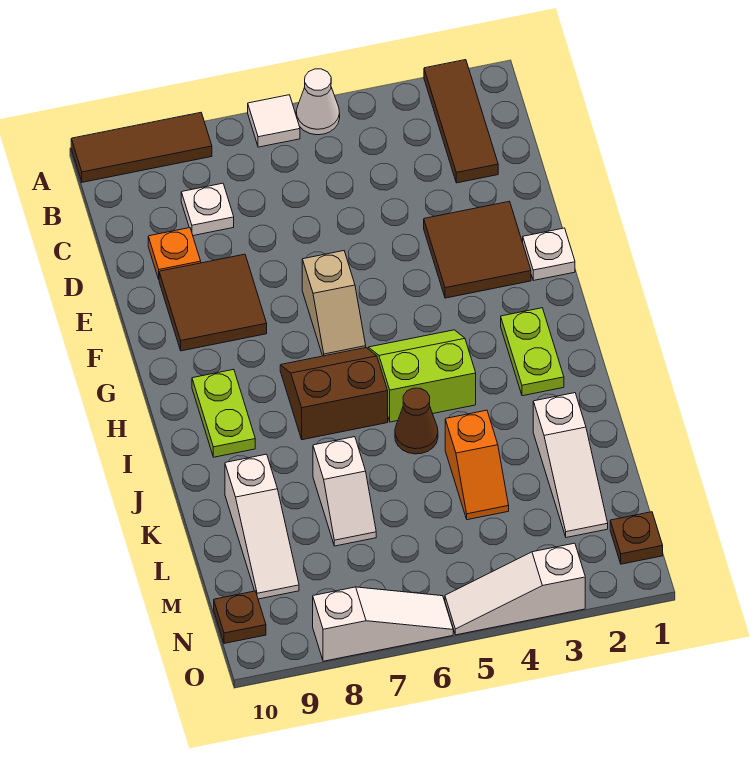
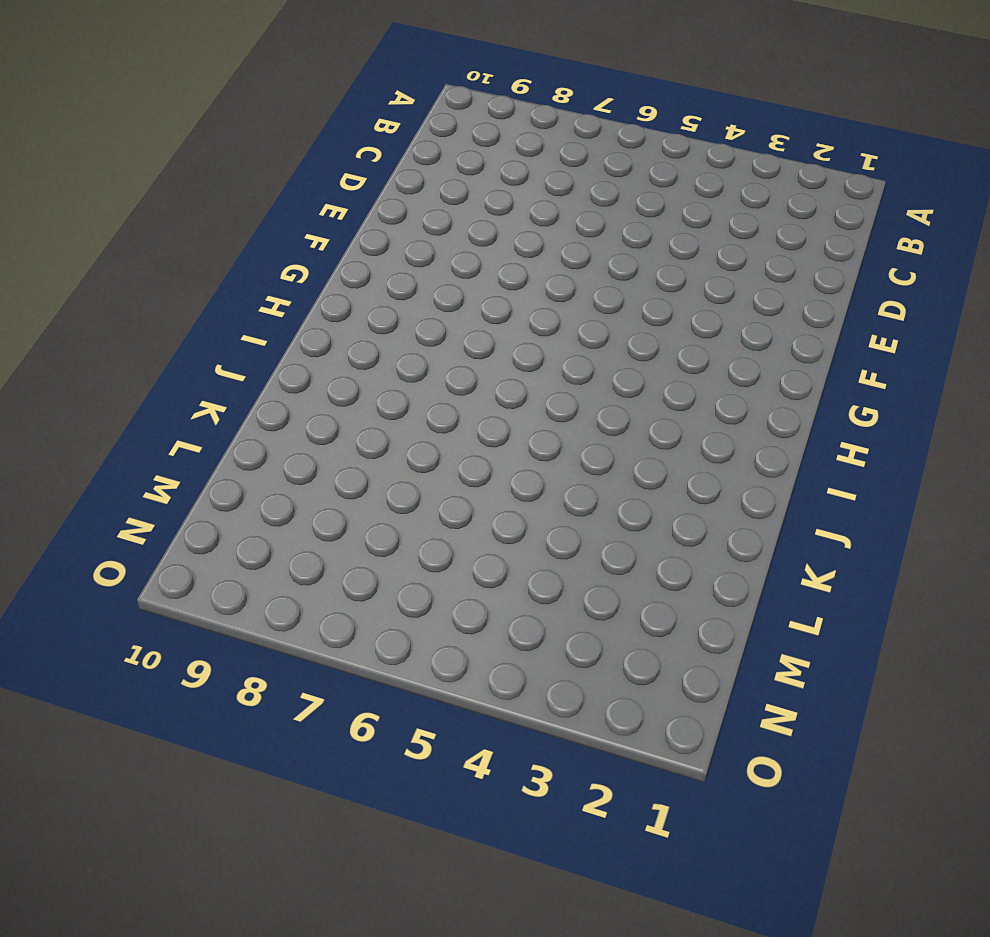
none -> brown 1x3 tile [424,60,498,183]
none -> white 1x1 cone [296,69,340,135]
none -> white 1x1 tile [248,95,300,147]

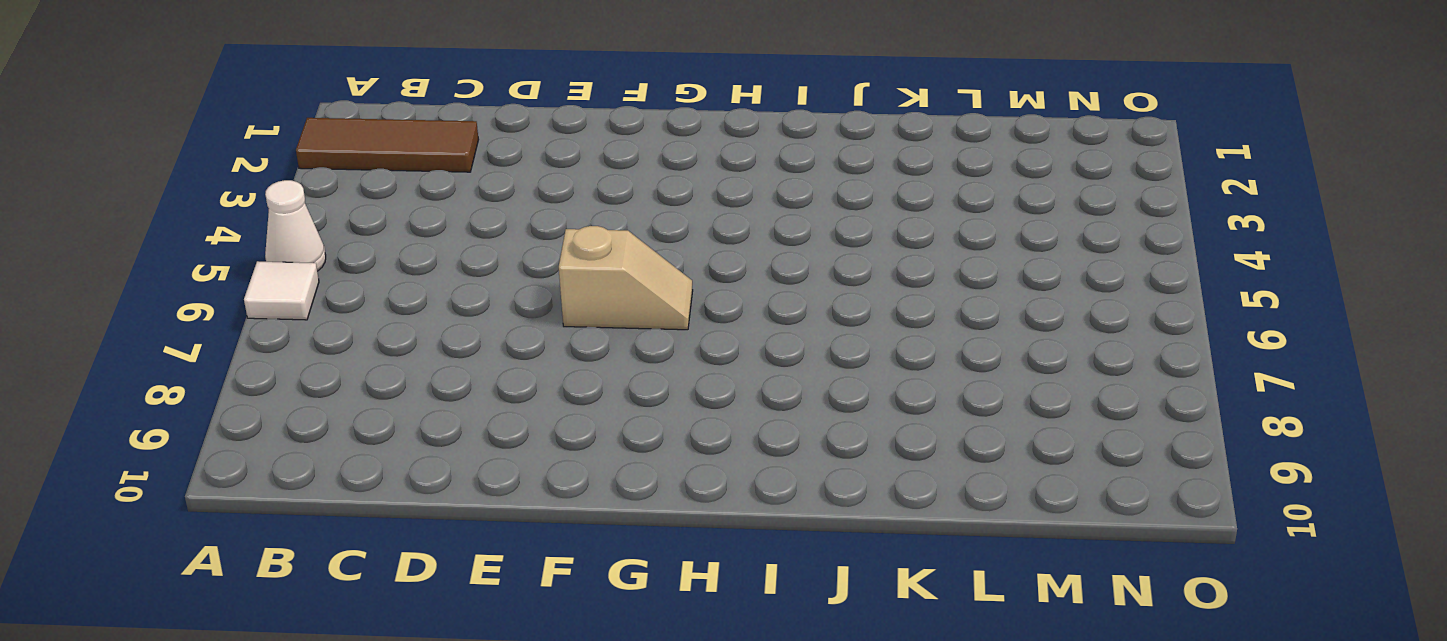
none -> brown 1x3 tile [71,113,212,182]
none -> white 1x1 plate [181,183,234,236]
none -> orange 1x1 plate [148,228,201,279]

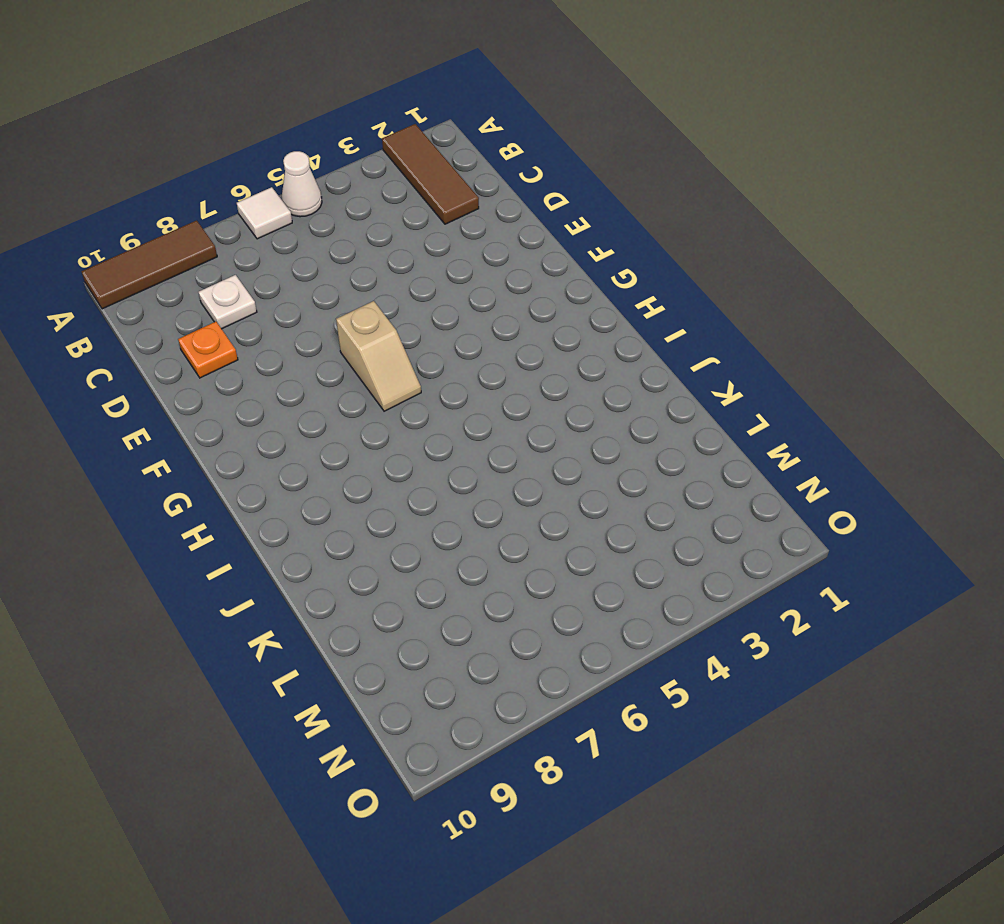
none -> brown 2x2 tile [424,201,531,298]
none -> brown 2x2 tile [159,254,267,351]
none -> white 1x1 plate [523,228,575,280]

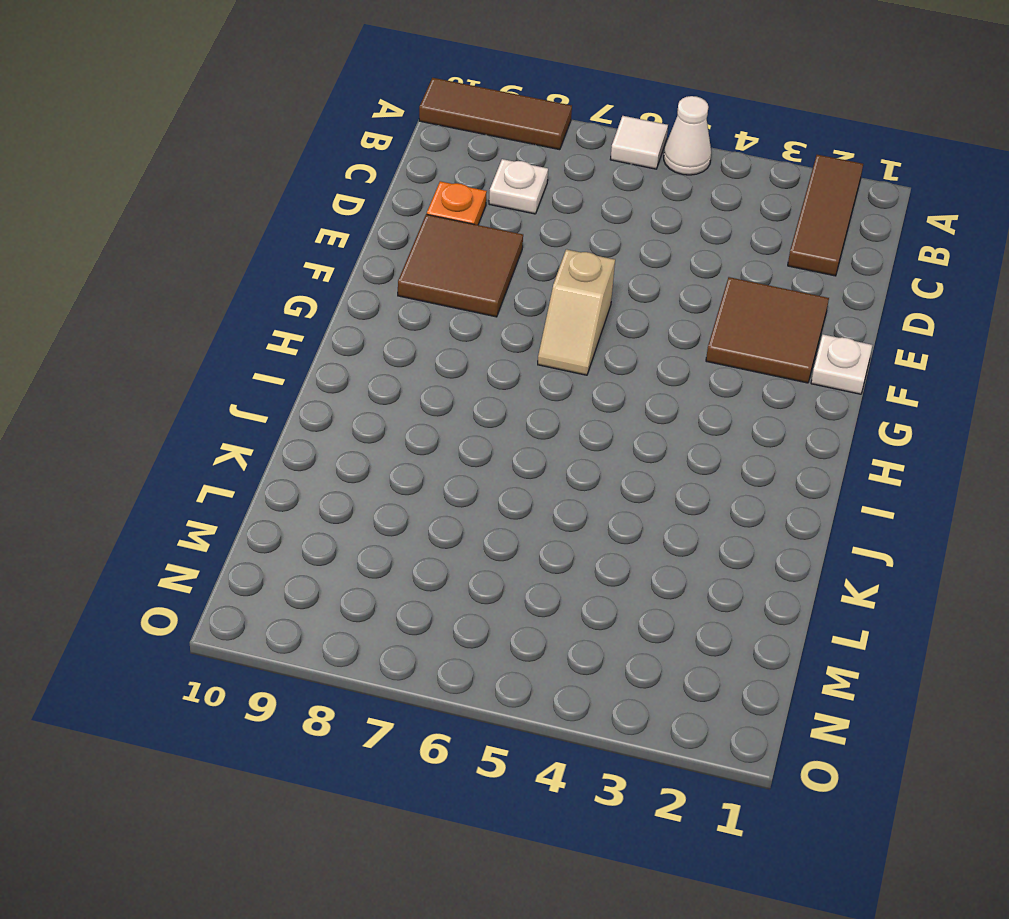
none -> lime 1x2 plate [501,308,564,396]
none -> lime 2x2 slope [368,330,476,422]
none -> brown 2x2 slope [280,348,388,440]

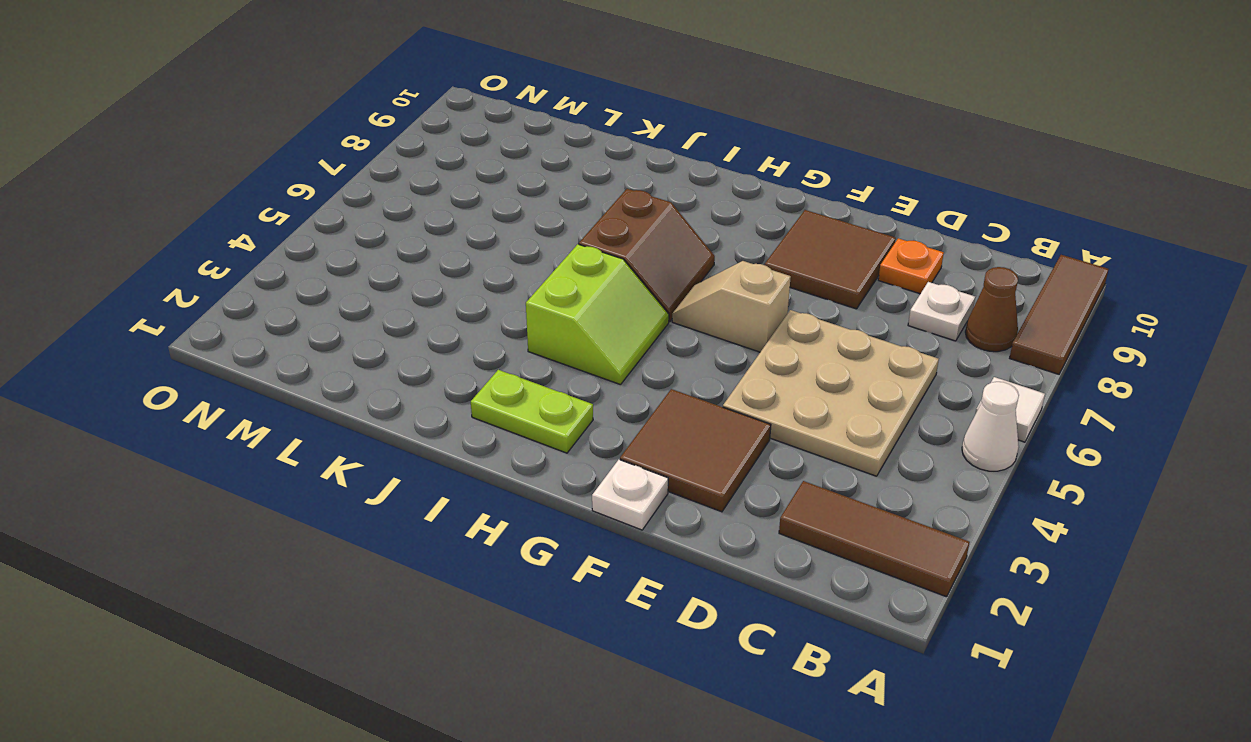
brown 1x1 cone [965,267,1018,352] -> brown 1x1 cone moved to [395,388,438,454]
tan 3x3 plate [723,310,939,476] -> none
none -> lime 1x2 plate [192,369,255,457]
none -> white 1x3 slope [533,393,608,538]
none -> orange 1x2 slope [445,410,509,520]

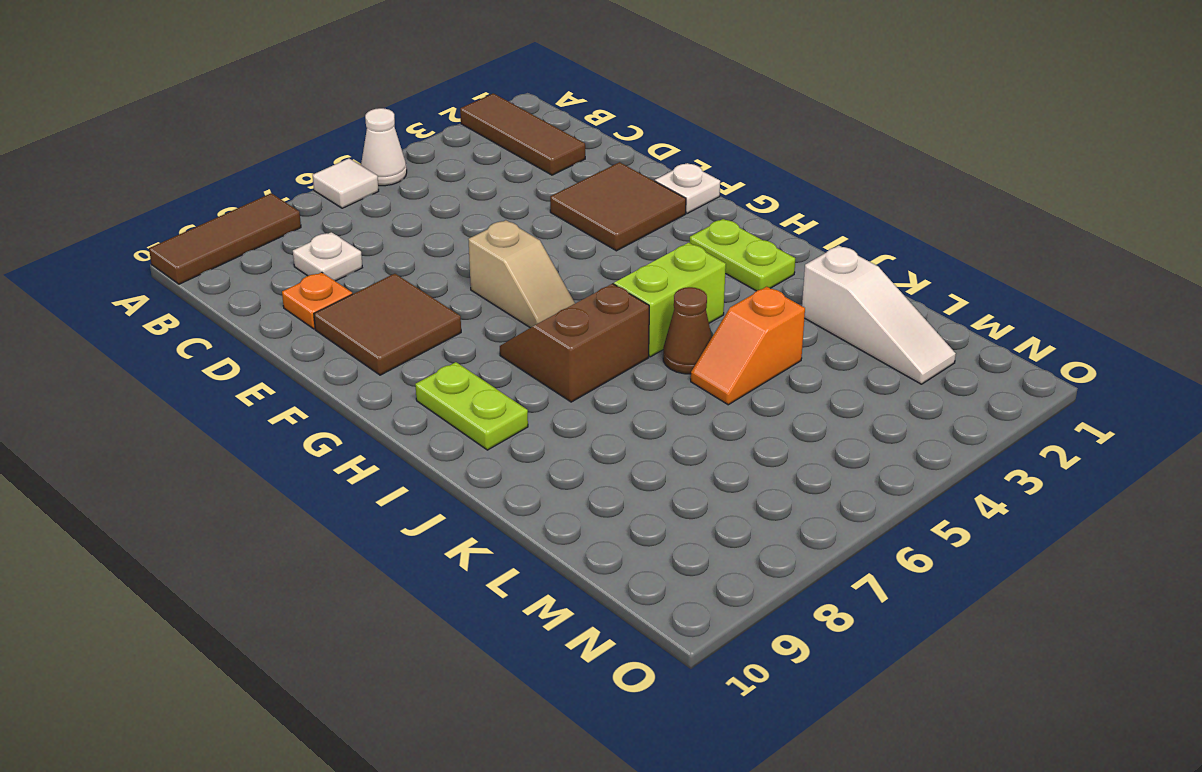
orange 1x2 slope [691,287,805,405] -> orange 1x2 slope turned to [445,410,509,520]
none -> white 1x2 slope [313,437,376,546]
none -> white 1x3 slope [225,454,299,599]
none -> brown 1x1 plate [610,512,663,564]

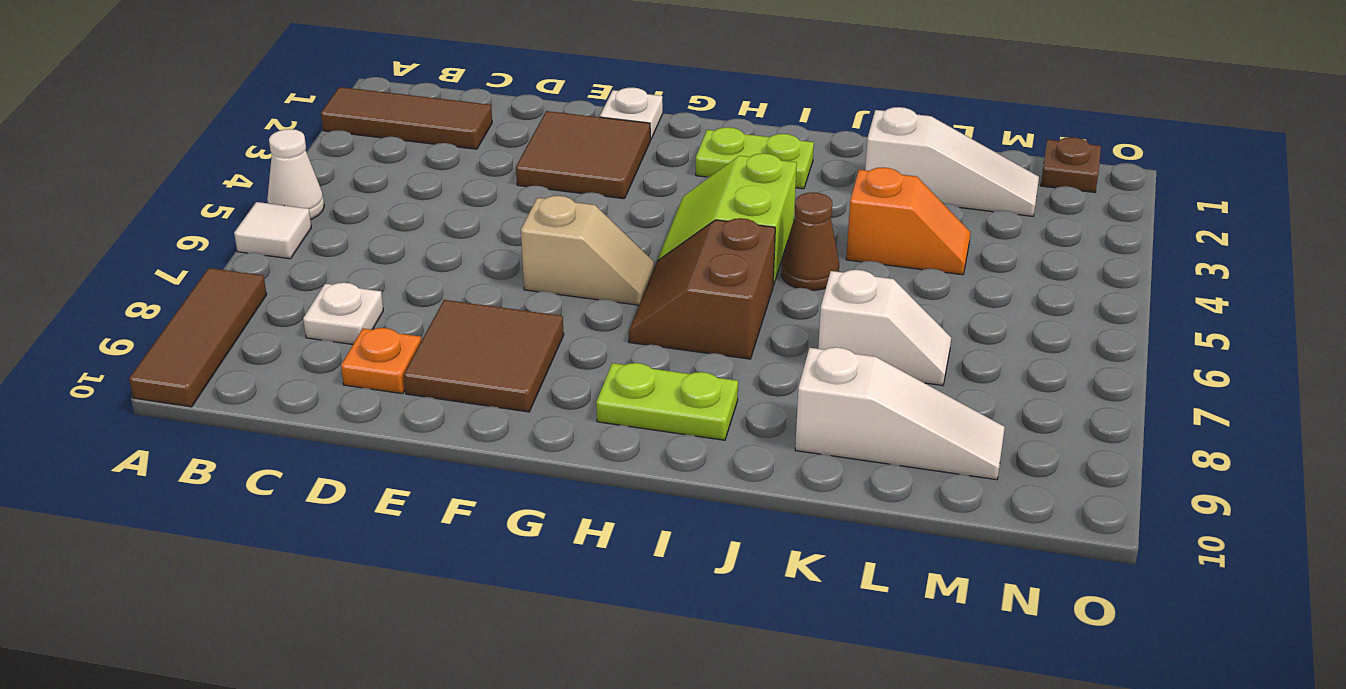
none -> brown 1x1 plate [214,591,266,643]
none -> white 1x3 slope [445,543,585,635]
none -> white 1x3 slope [313,587,453,661]

